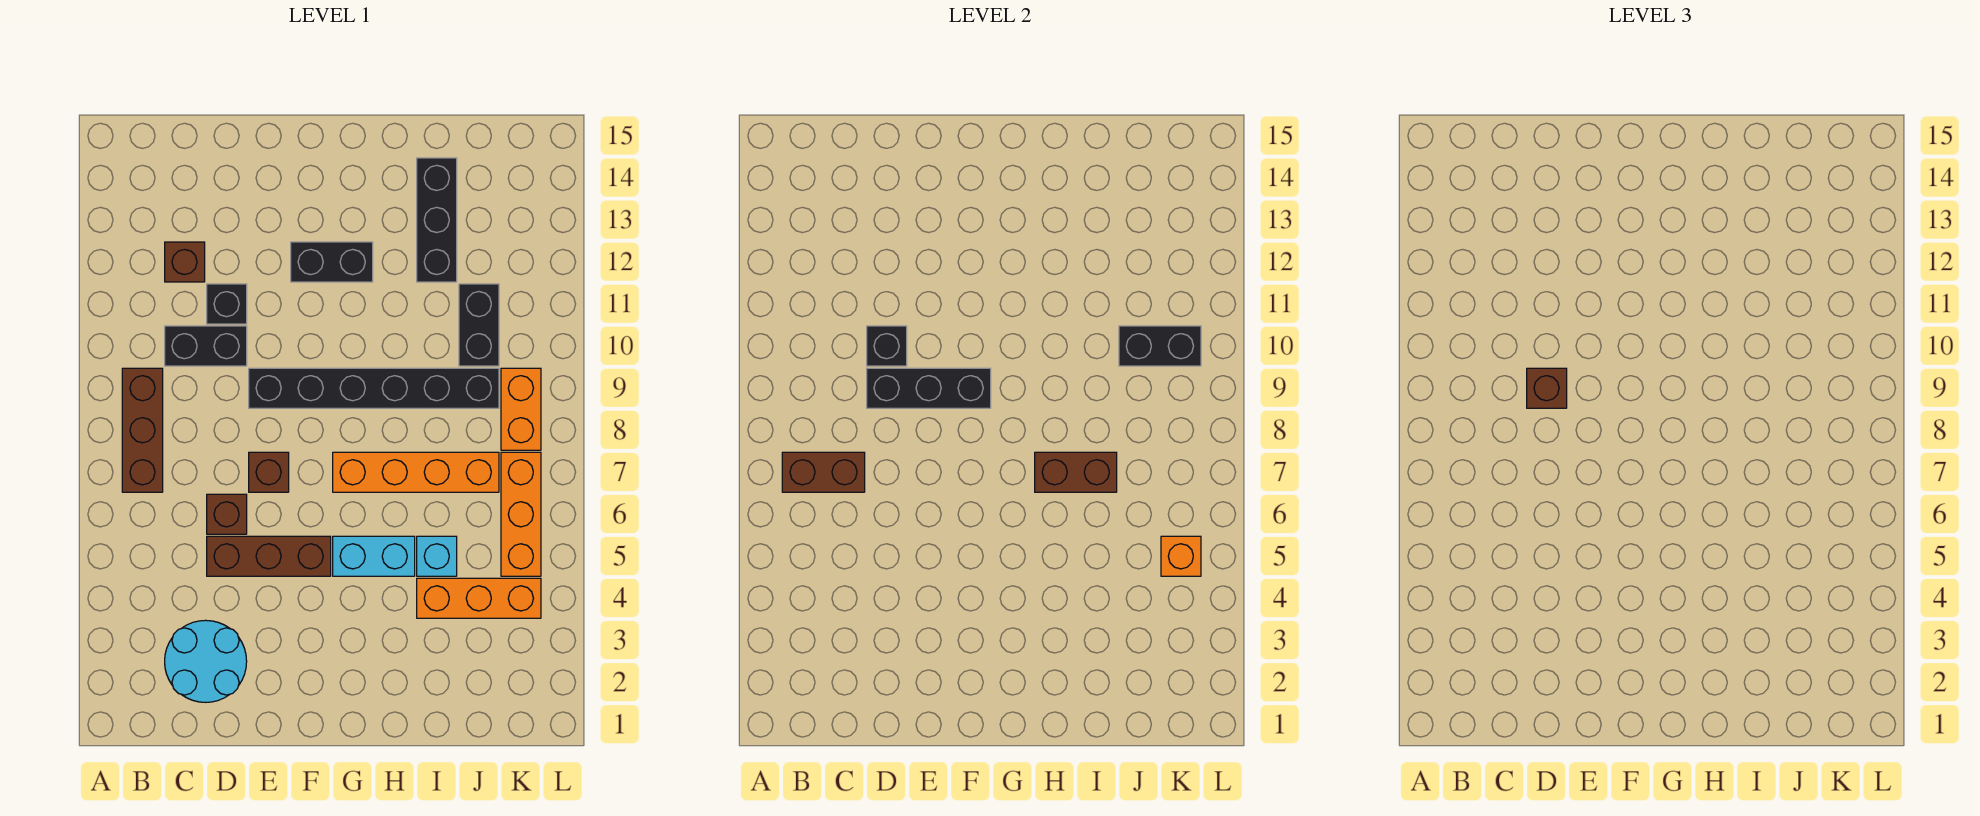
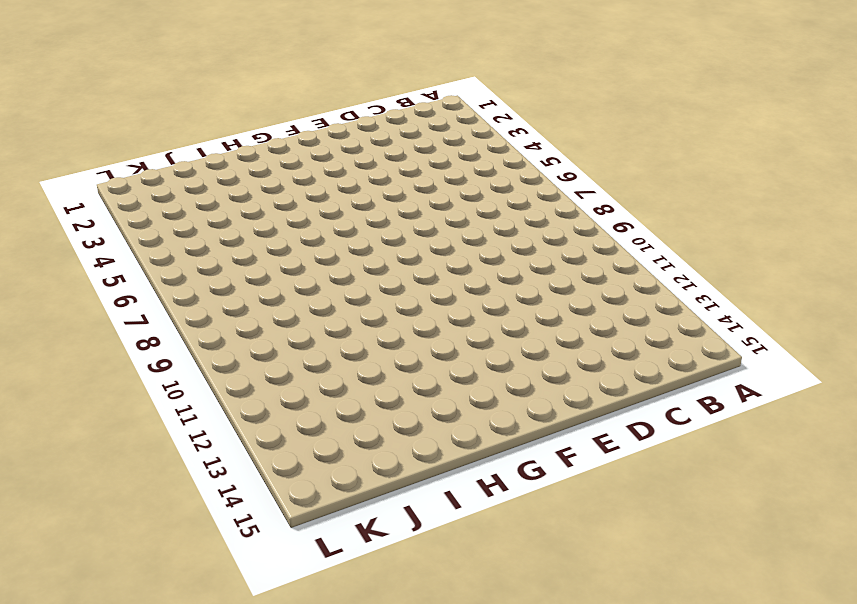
none -> brown 1x3 brick [122,368,163,492]
none -> cyan 2x2 round brick [165,620,247,702]
none -> black 1x2 brick [165,326,247,366]

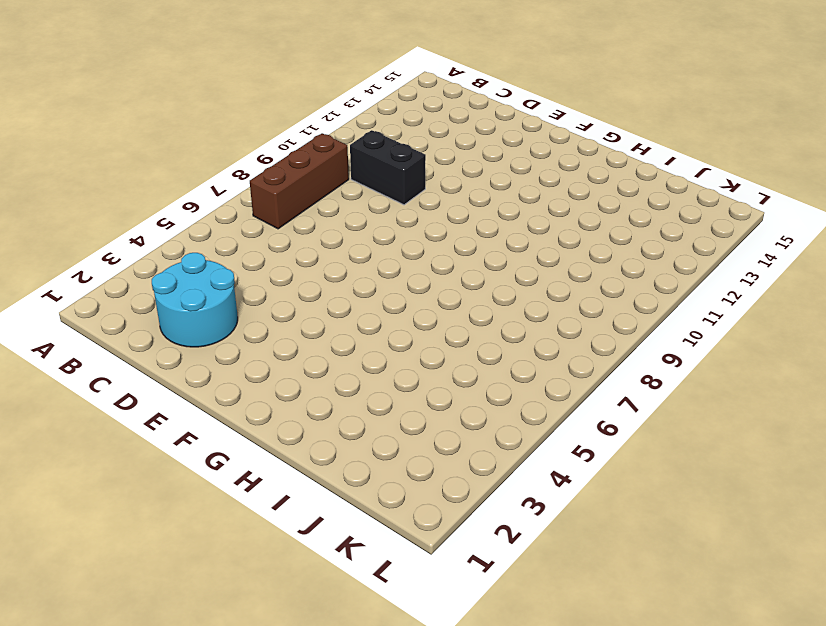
none -> brown 1x1 brick [165,242,205,282]
none -> brown 1x3 brick [207,536,331,576]
none -> brown 1x1 brick [207,494,247,534]

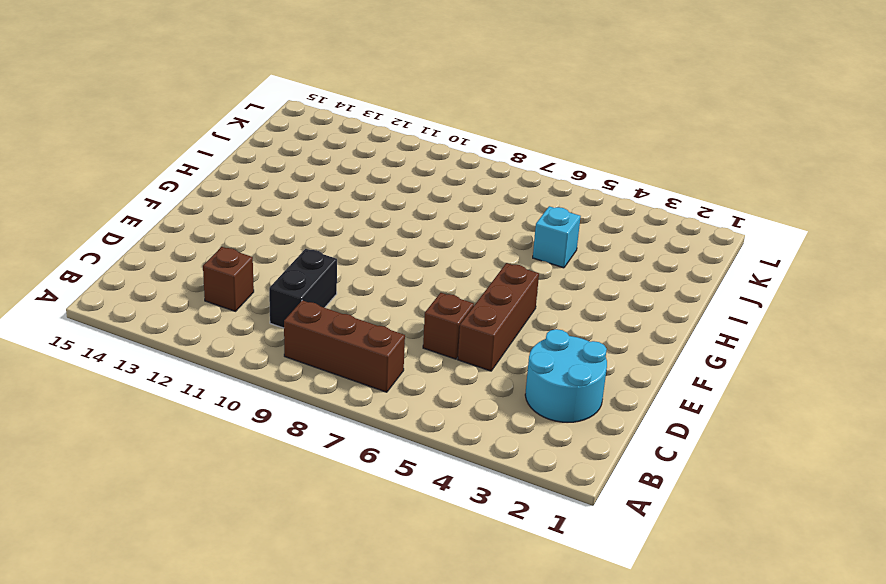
none -> black 1x1 brick [207,284,247,324]
none -> brown 1x1 brick [249,452,289,492]
none -> black 1x6 brick [249,368,499,408]

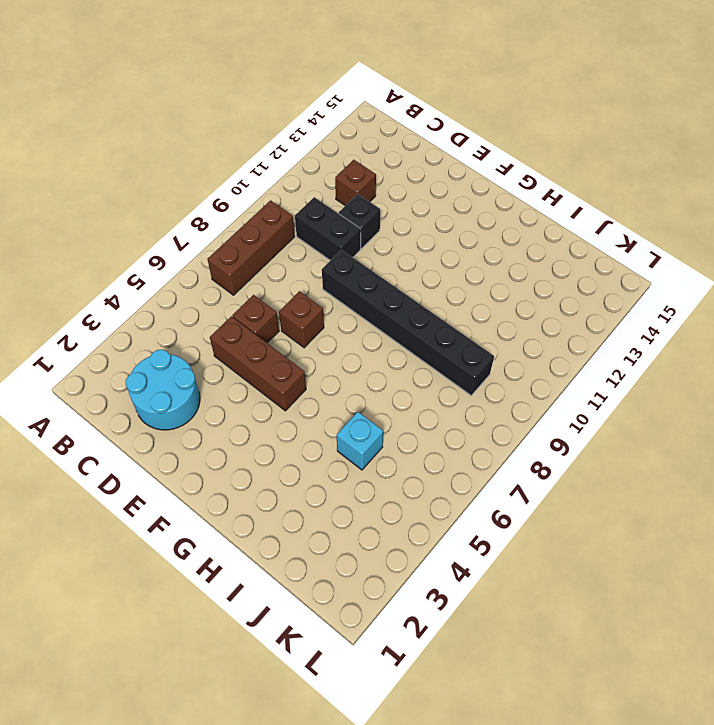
none -> black 1x2 brick [291,242,373,282]
none -> cyan 1x2 brick [333,536,415,576]
none -> orange 1x4 brick [333,452,499,492]

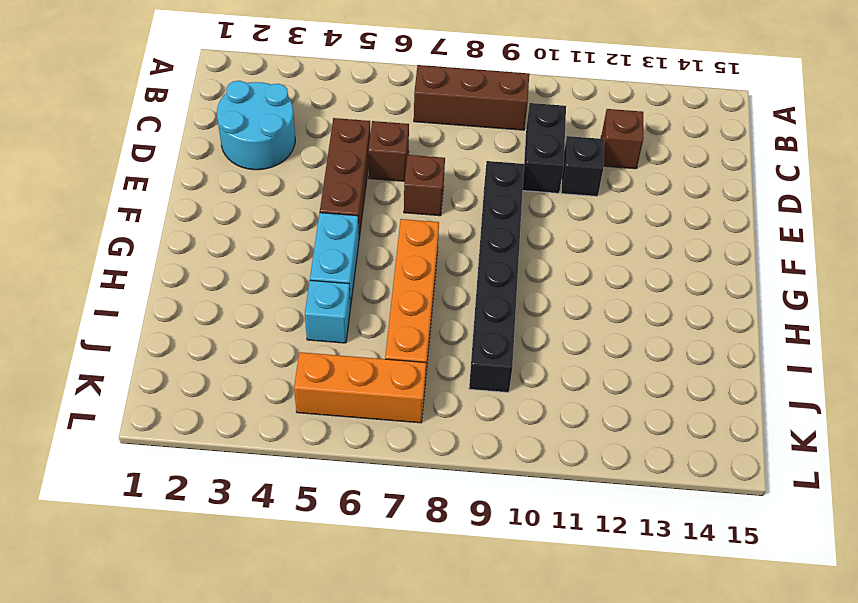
none -> black 1x2 brick [291,242,373,282]
none -> orange 1x3 brick [417,578,541,618]
none -> black 1x3 brick [417,158,457,282]

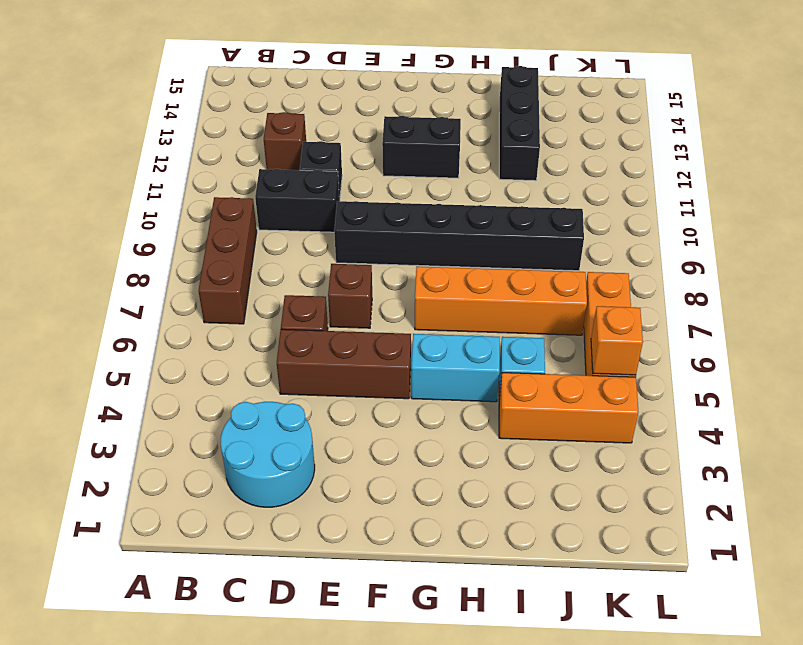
none -> black 1x2 brick [459,284,499,366]
none -> orange 1x2 brick [501,368,541,450]
none -> brown 1x2 brick [782,452,865,492]

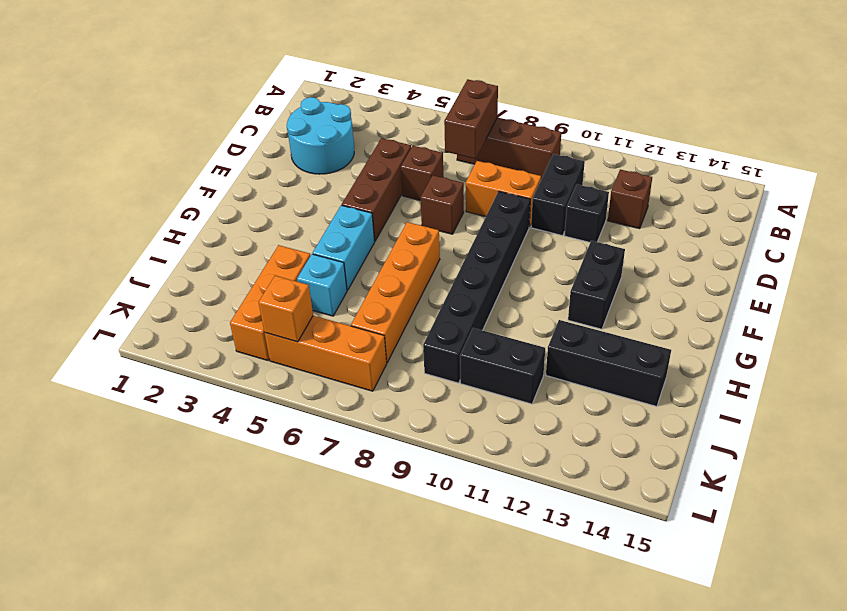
orange 1x2 brick [466,161,541,227] -> orange 1x2 brick moved to [501,368,541,450]
none -> black 1x3 brick [867,368,991,408]
none -> black 1x1 brick [867,326,907,366]
none -> brown 1x2 brick [1035,452,1117,492]

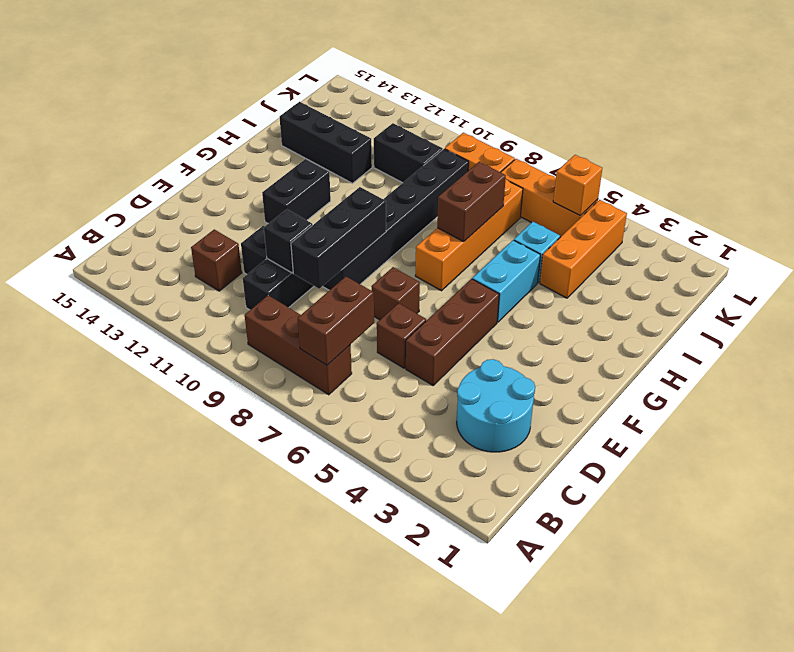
none -> black 1x2 brick [1119,326,1201,366]
none -> brown 1x1 brick [1527,368,1567,408]

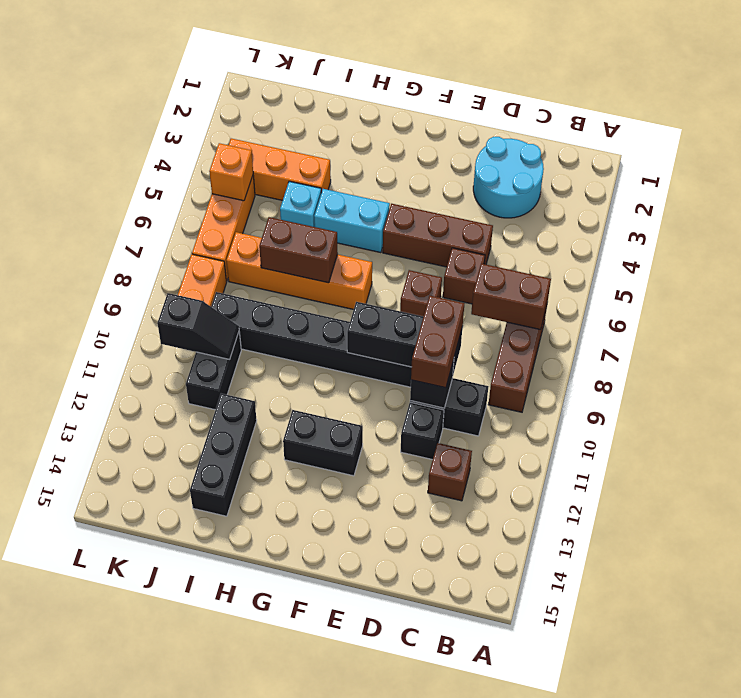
brown 1x2 brick [411,296,465,388] -> brown 1x1 brick [1527,368,1567,408]
black 1x2 slope [157,293,239,360] -> black 1x2 brick [1119,326,1201,366]

